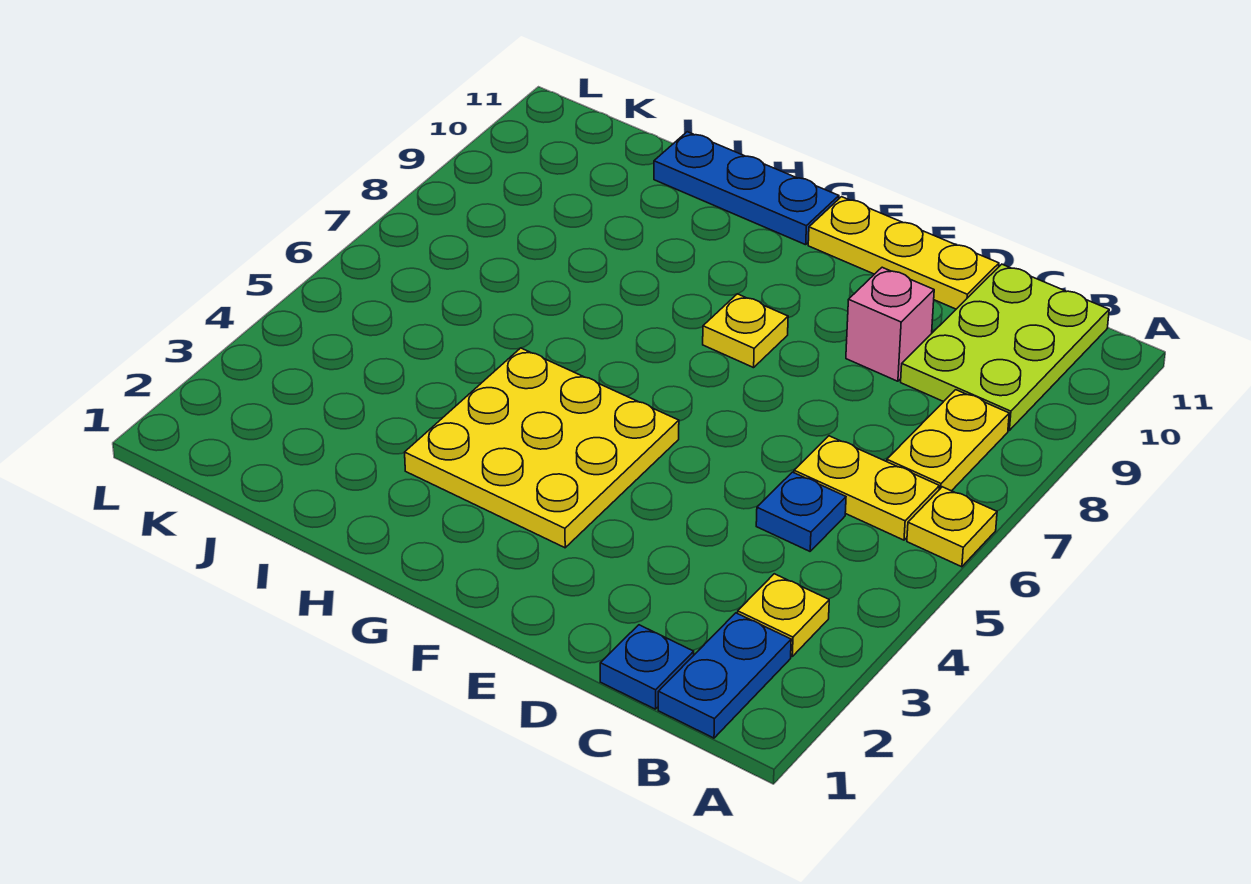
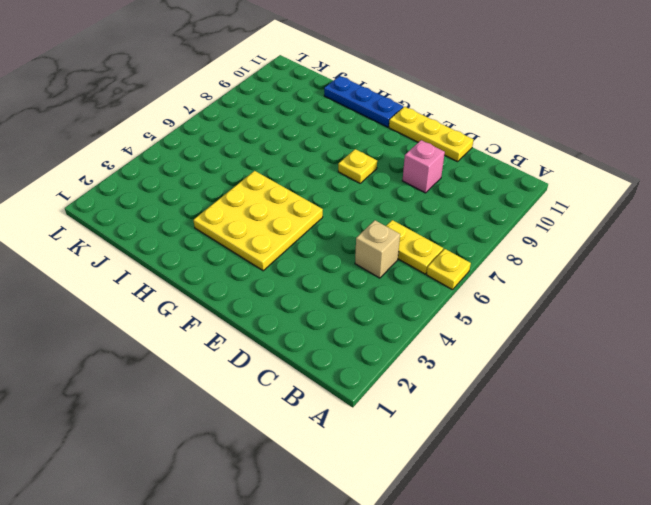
tan 1x1 brick [355,220,400,278] -> blue 1x1 plate [756,472,846,551]
none -> blue 1x2 plate [658,613,791,738]
none -> yellow 1x1 plate [738,574,829,656]
none -> yellow 1x2 plate [887,390,1009,491]

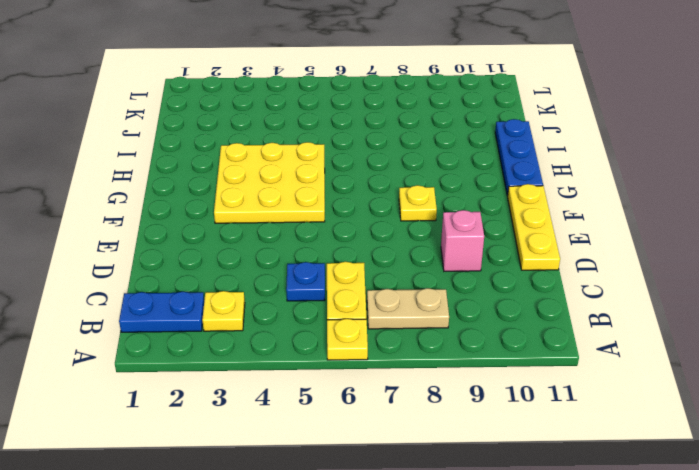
tan 1x2 plate [367,288,449,329] -> yellow 1x2 plate [887,390,1009,491]
none -> lime 2x3 plate [901,264,1109,430]
none -> blue 1x1 plate [600,625,694,709]

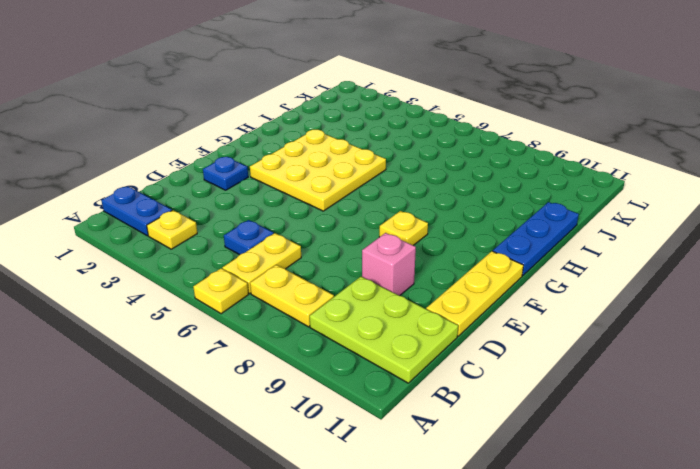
blue 1x1 plate [203,157,248,190] -> blue 1x1 plate moved to [600,625,694,709]

